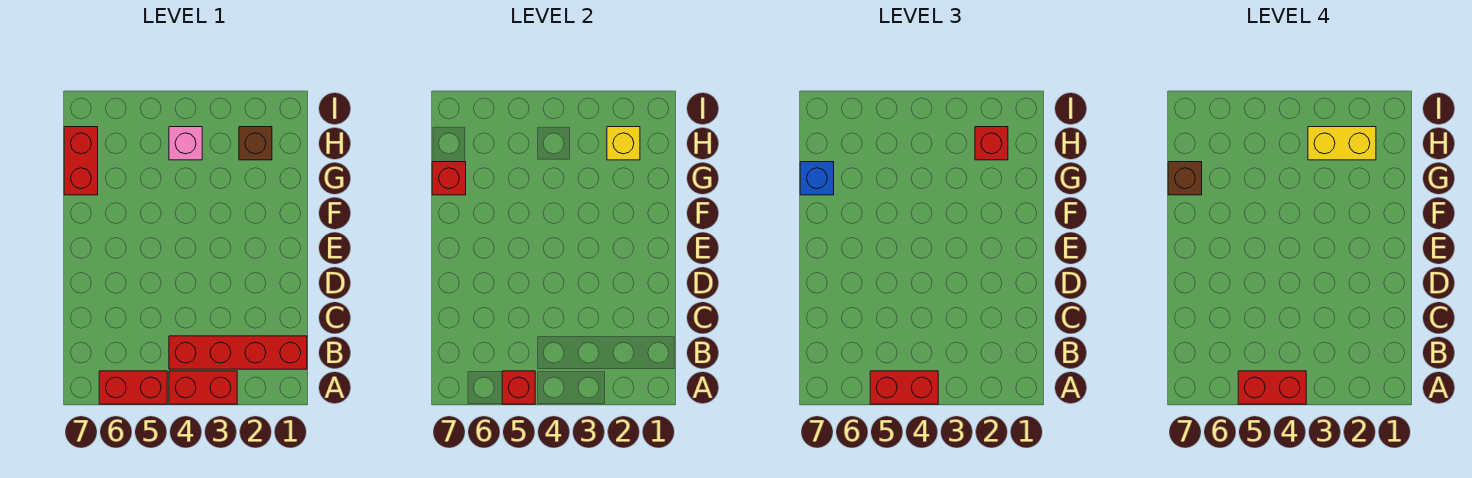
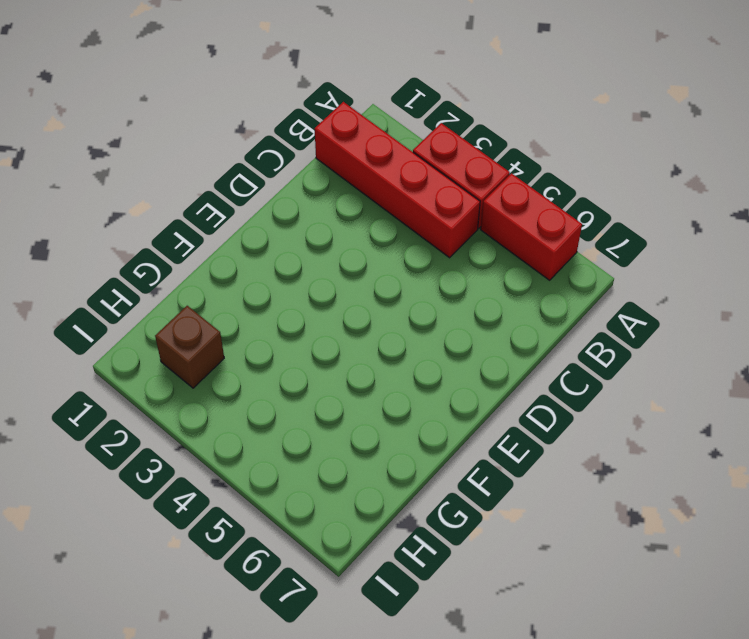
none -> red 1x2 brick [64,127,98,195]
none -> pink 1x1 brick [169,127,202,160]
none -> red 1x1 brick [502,371,535,404]

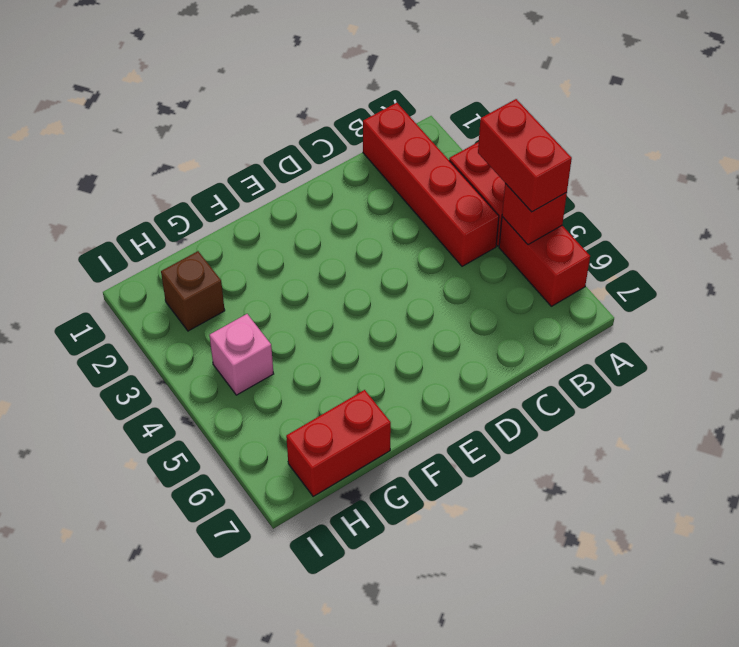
none -> red 1x1 brick [432,162,466,195]
none -> yellow 1x1 brick [607,127,640,160]
none -> blue 1x1 brick [800,162,834,195]

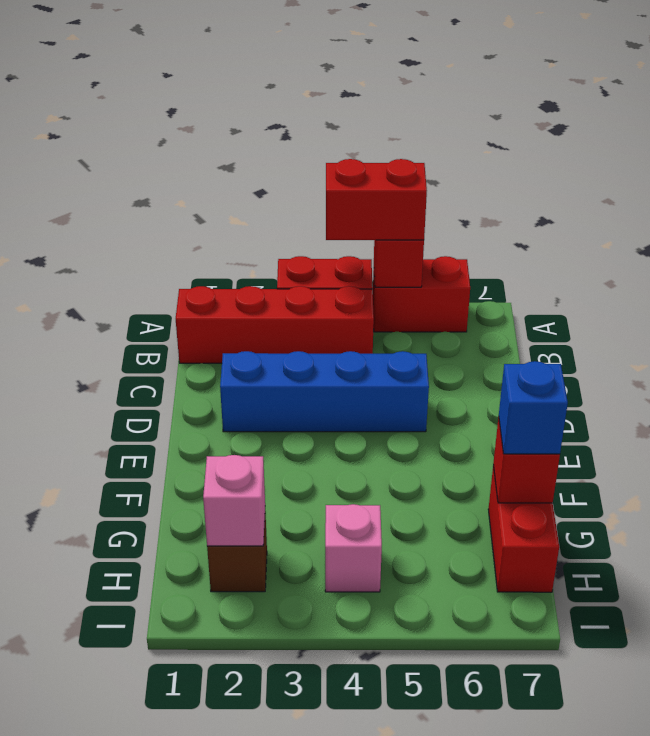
blue 1x4 brick [220,351,429,432] -> none
pink 1x1 brick [203,455,265,546] -> yellow 1x1 brick [607,127,640,160]
none -> red 1x1 brick [975,127,1008,160]
none -> red 1x2 brick [1238,371,1306,404]
none -> brown 1x1 brick [1168,162,1202,195]

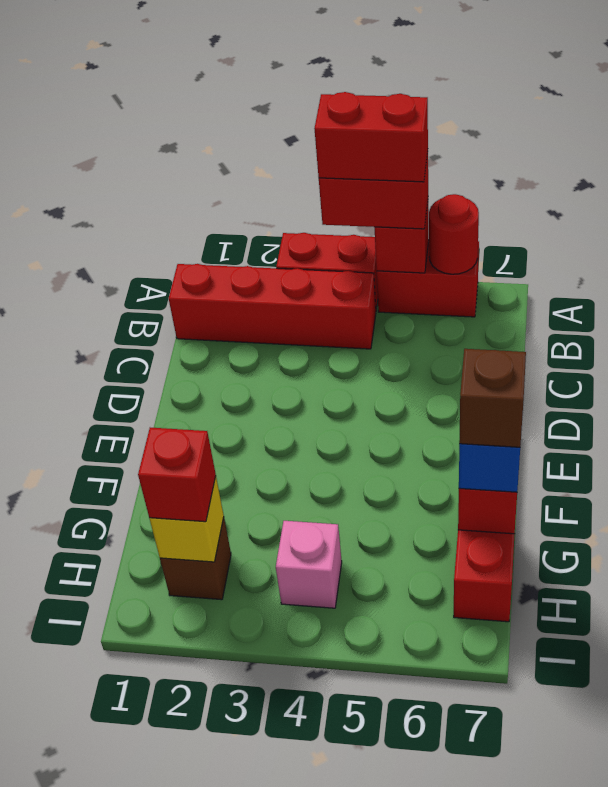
red 1x1 round brick [429,194,479,274] -> none
none -> yellow 1x2 brick [1308,127,1376,160]

